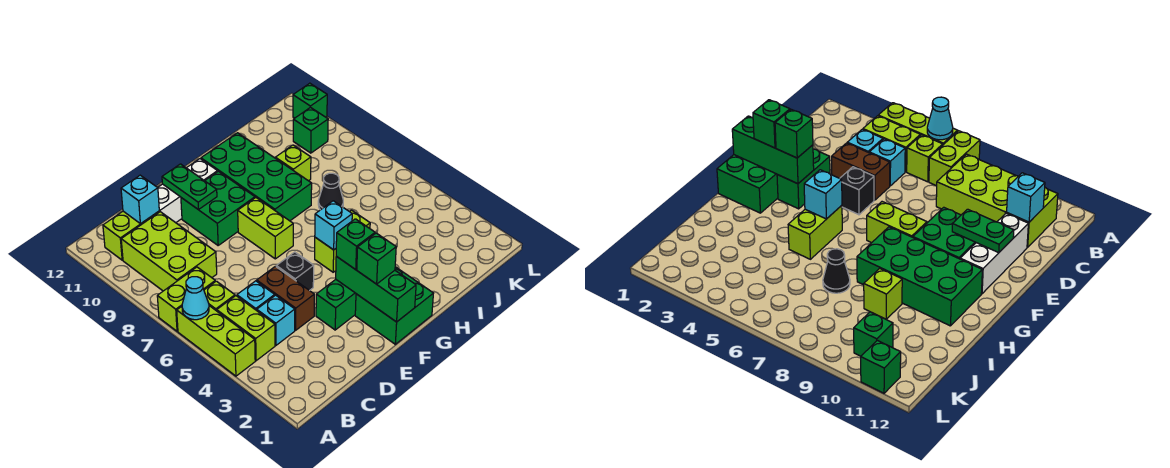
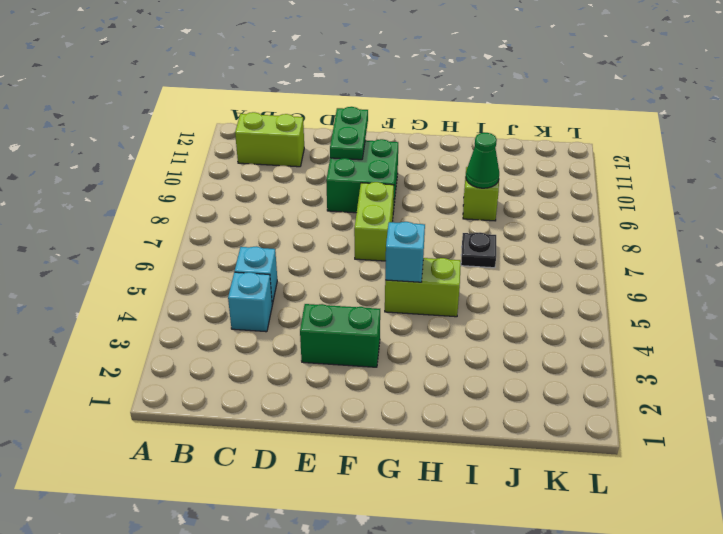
black 1x1 plate [461,232,496,268] -> black 1x1 cone [318,173,343,210]
green 1x1 cone [466,133,499,188] -> none
none -> lime 1x3 brick [177,306,255,376]
none -> lime 1x2 brick [157,267,215,331]
none -> lime 1x2 brick [217,296,275,361]

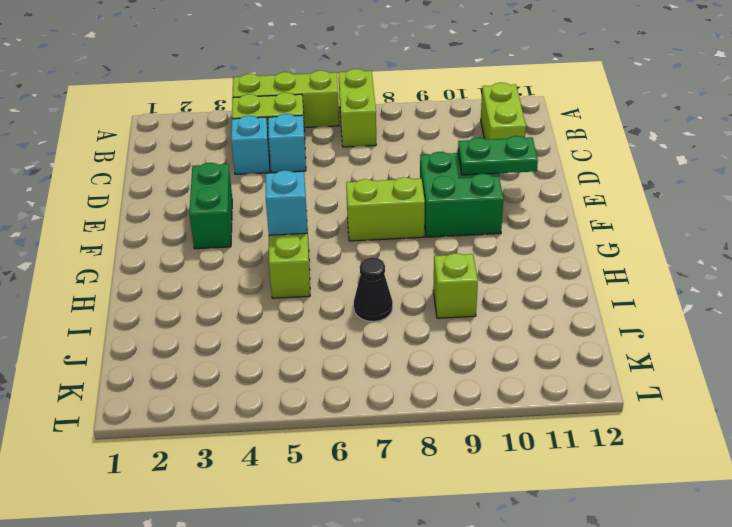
none -> lime 1x1 brick [204,281,235,311]
none -> lime 2x3 brick [121,212,217,291]
none -> brown 1x2 brick [257,266,314,330]

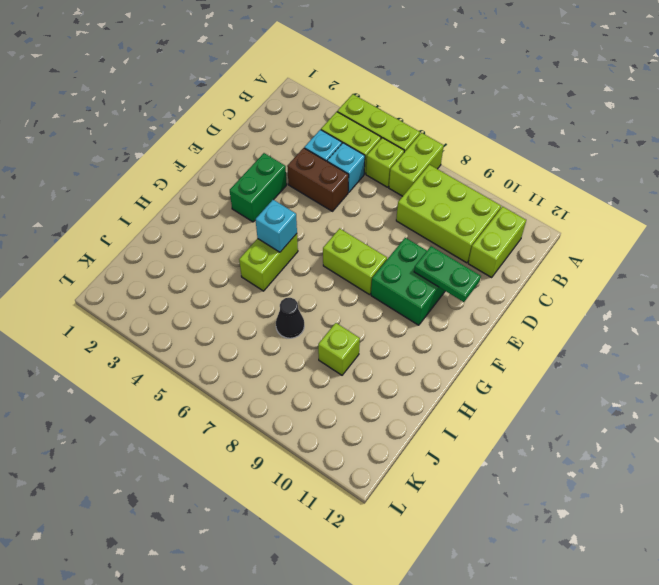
none -> white 1x3 brick [158,159,218,223]
none -> black 1x1 brick [276,252,314,291]
none -> green 2x2 brick [355,267,434,344]

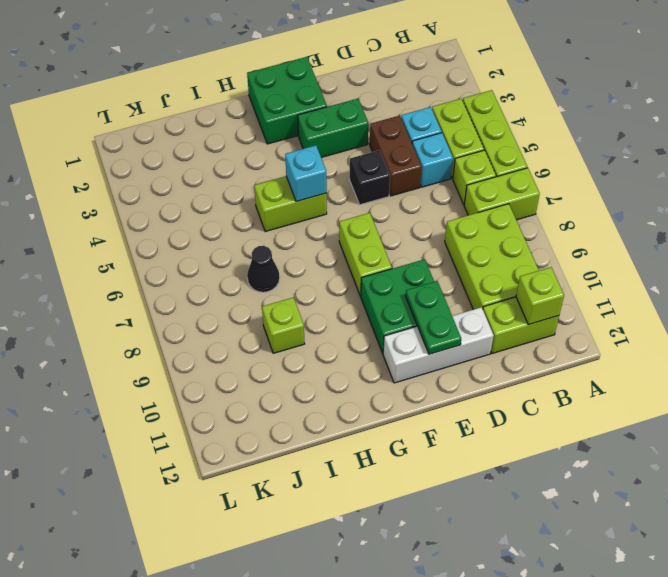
lime 1x1 brick [516,267,564,325] -> none
none -> green 2x4 brick [201,133,312,221]
none -> green 1x1 brick [293,107,328,153]
none -> green 1x1 brick [293,83,327,118]

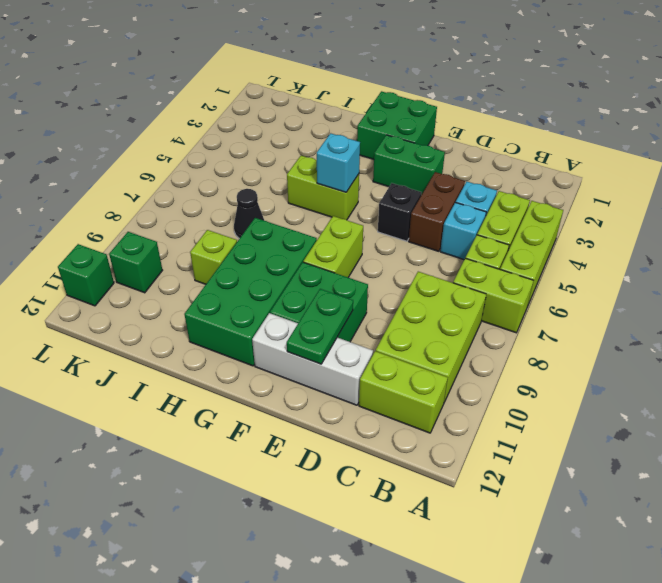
none -> cyan 1x1 cone [182,277,209,320]
none -> cyan 1x1 brick [121,175,159,224]
none -> green 1x3 brick [336,256,416,322]

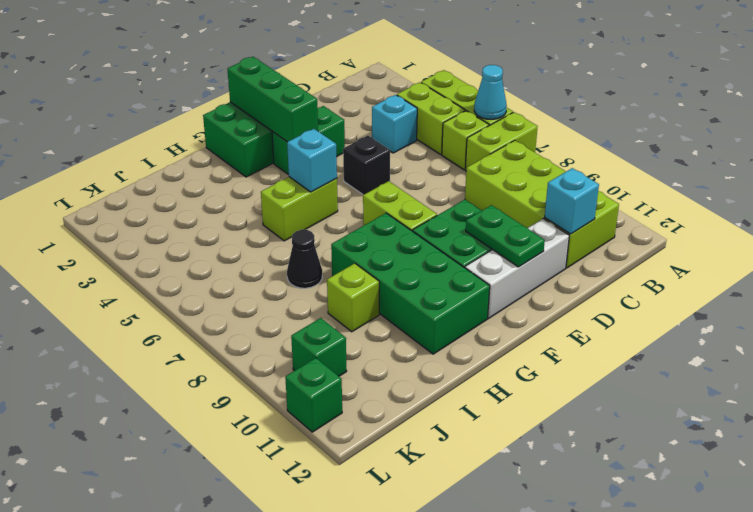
none -> cyan 1x1 brick [237,281,275,310]
none -> brown 1x2 brick [257,266,314,330]
none -> green 1x1 brick [357,233,396,284]

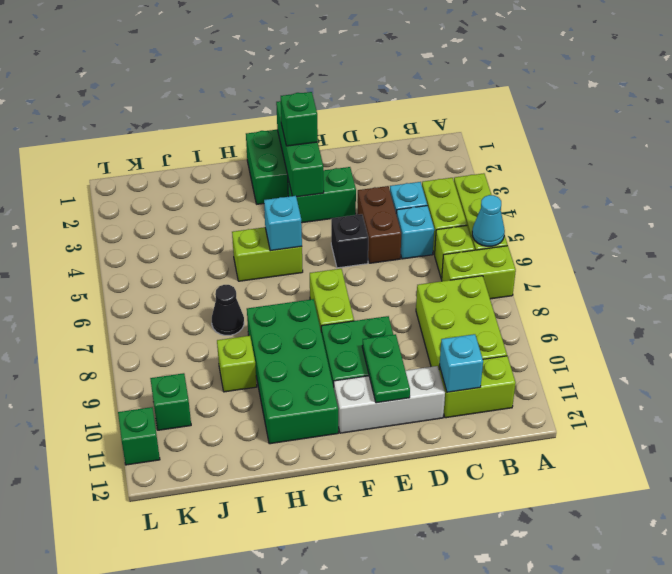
none -> green 1x1 brick [336,219,375,269]

